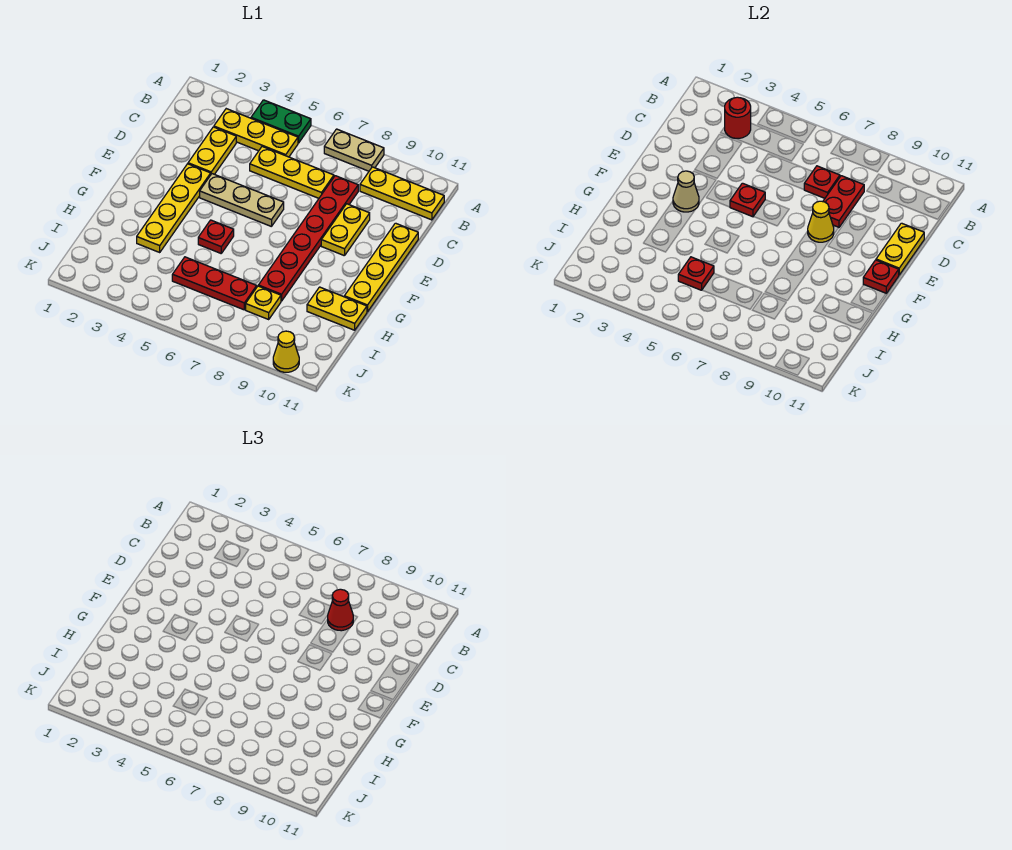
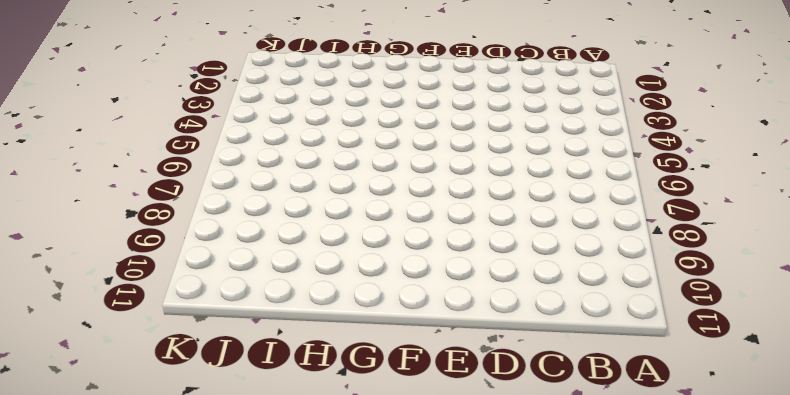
none -> green 1x2 plate [251,100,311,143]
none -> tan 1x2 plate [324,129,384,171]
none -> yellow 1x3 plate [214,109,298,157]

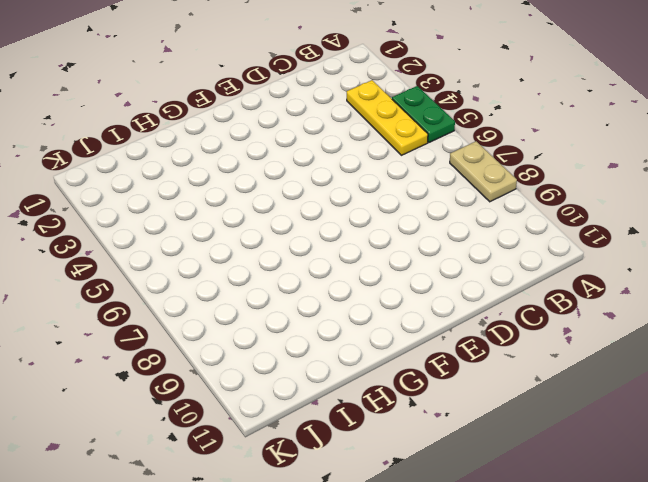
none -> yellow 1x3 plate [360,167,444,220]
none -> yellow 1x2 plate [188,127,236,174]
none -> yellow 1x3 plate [250,147,334,198]

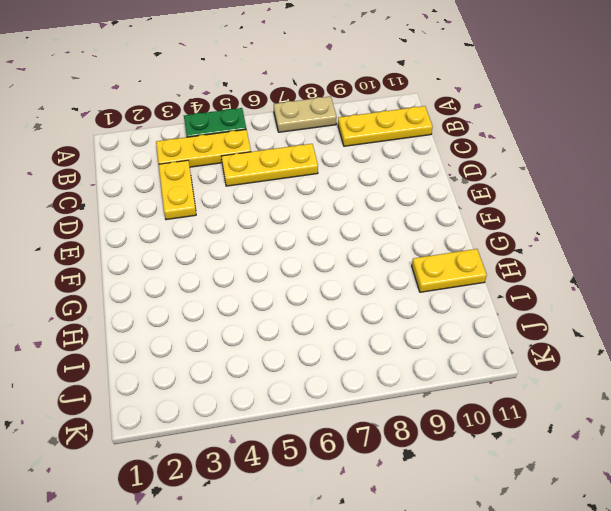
none -> red 1x6 plate [258,176,358,301]
none -> yellow 1x2 plate [321,204,370,256]
none -> yellow 1x4 plate [344,223,418,312]

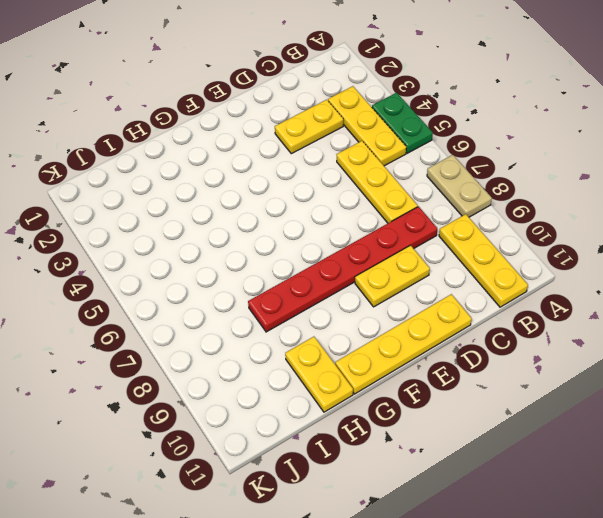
none -> yellow 1x4 plate [137,164,211,252]
none -> tan 1x3 plate [200,174,284,227]
none -> red 1x1 plate [198,220,234,253]

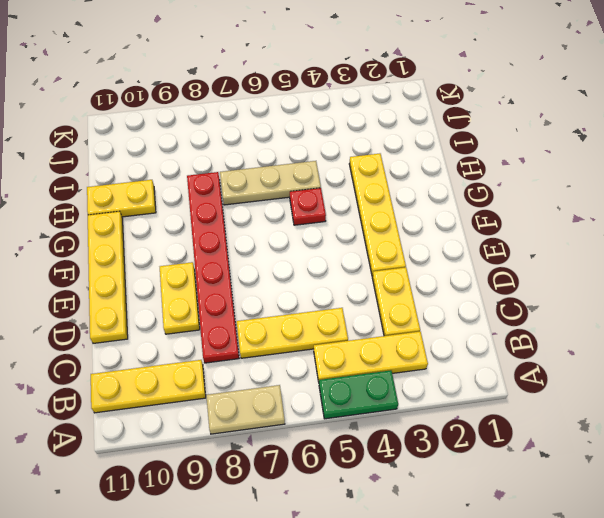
tan 1x3 plate [220,161,321,205] -> tan 1x3 plate moved to [200,174,284,227]
none -> red 1x3 plate [172,257,257,310]
none -> yellow 1x1 plate [246,286,281,319]
none -> yellow 1x1 cone [273,331,299,372]

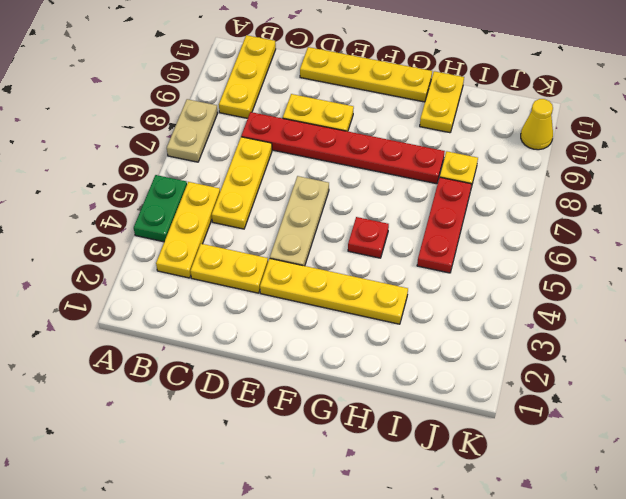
none -> red 1x1 round brick [725,97,751,138]
none -> red 1x1 plate [804,166,840,198]
none -> red 1x2 plate [823,176,864,227]

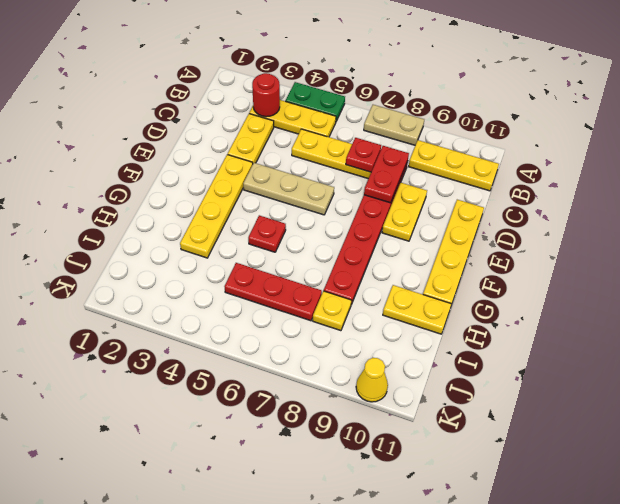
none -> yellow 1x2 plate [876,223,924,275]
none -> red 1x1 plate [730,183,765,217]
none -> yellow 1x1 cone [808,201,834,242]

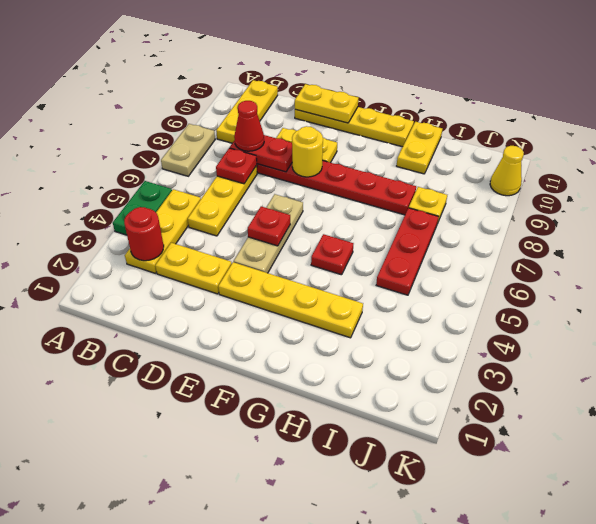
yellow 1x1 round brick [292,126,323,177] -> yellow 1x1 cone [808,201,834,242]
none -> tan 1x1 cone [673,171,699,212]
none -> red 1x1 plate [863,260,899,293]
none -> red 1x1 plate [678,257,714,290]

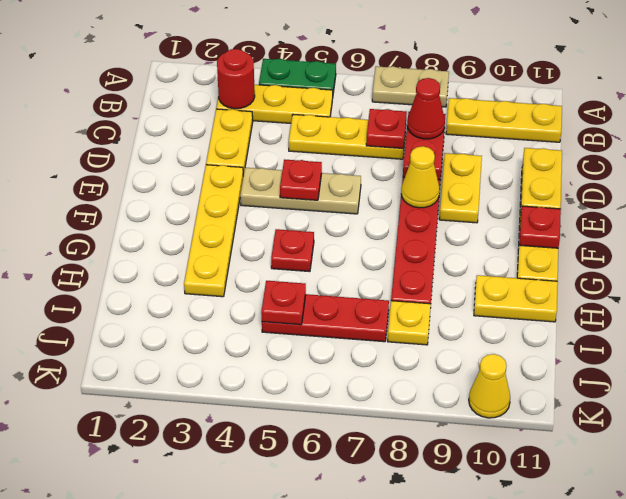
none -> tan 1x1 cone [673,171,699,212]

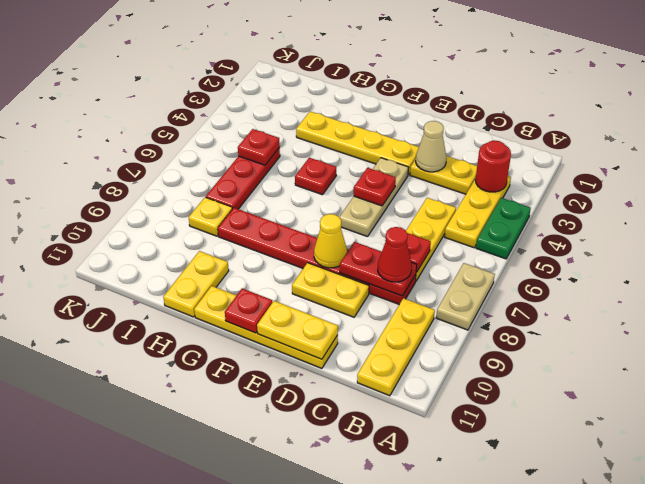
tan 1x1 cone [416,121,447,172] -> tan 1x1 cone moved to [673,171,699,212]
none -> yellow 1x1 cone [273,331,299,372]

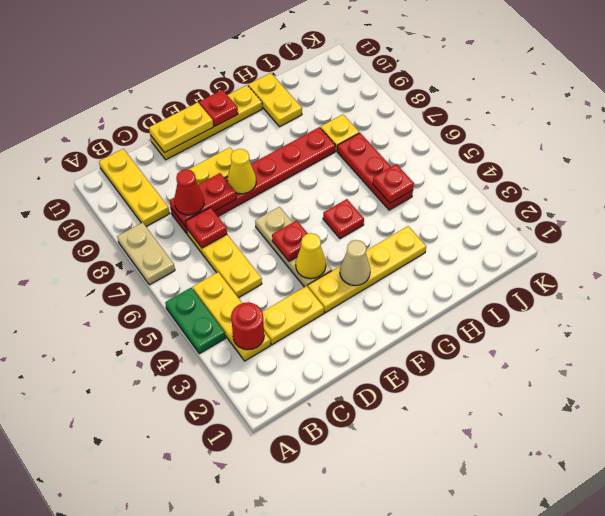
yellow 1x1 cone [296,233,326,279] -> yellow 1x1 cone moved to [273,331,299,372]

